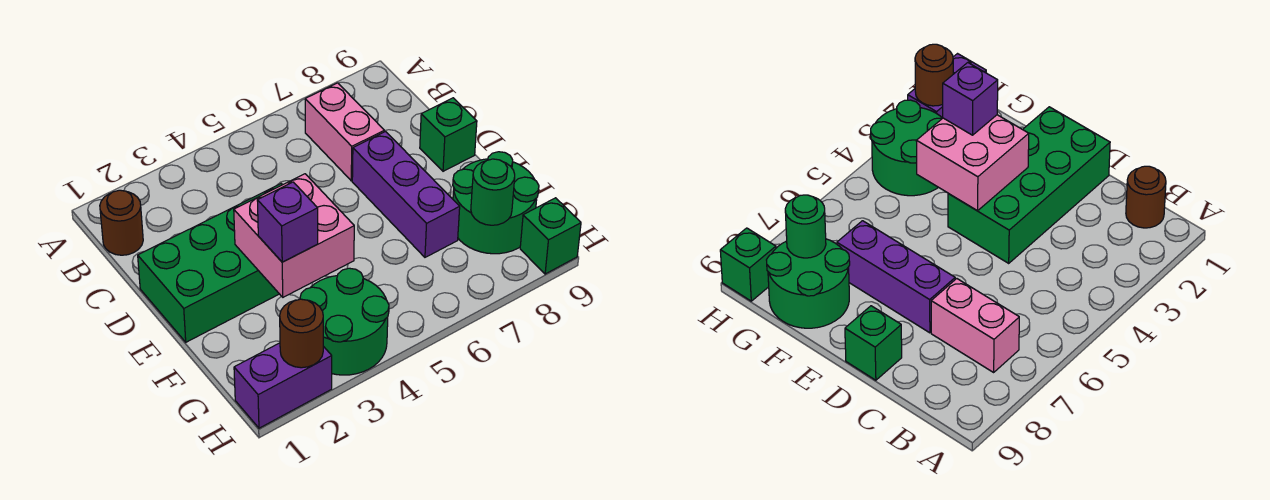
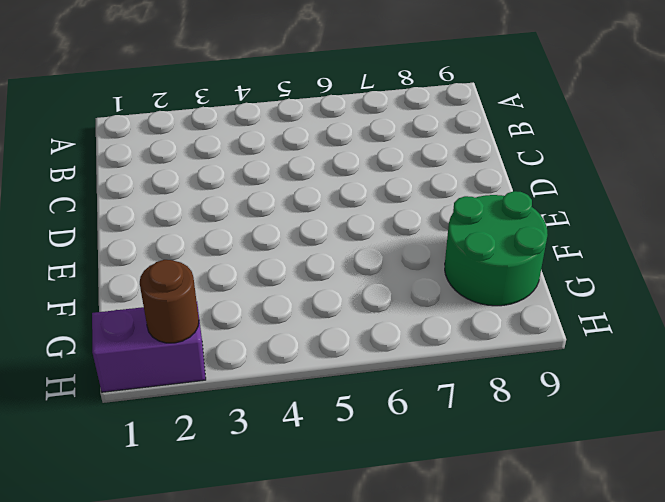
none -> brown 1x1 round brick [100,190,143,255]
none -> pink 1x2 brick [305,83,384,181]
none -> green 2x4 brick [138,184,282,342]

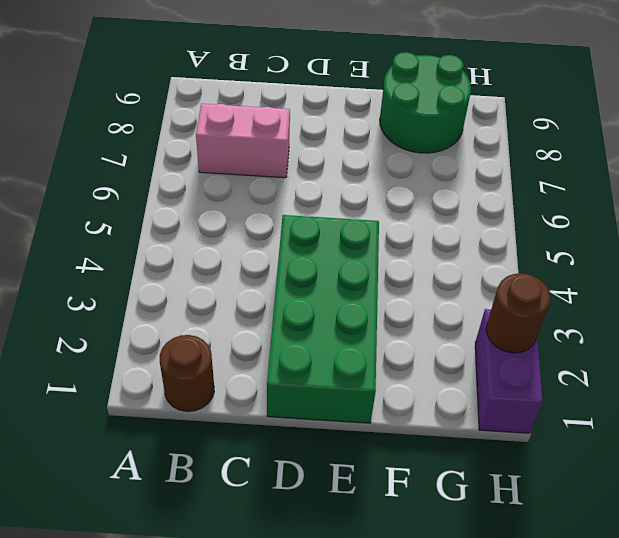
none -> purple 1x3 brick [352,132,460,257]
none -> green 1x1 brick [420,98,477,171]
none -> green 2x2 round brick [300,268,389,375]

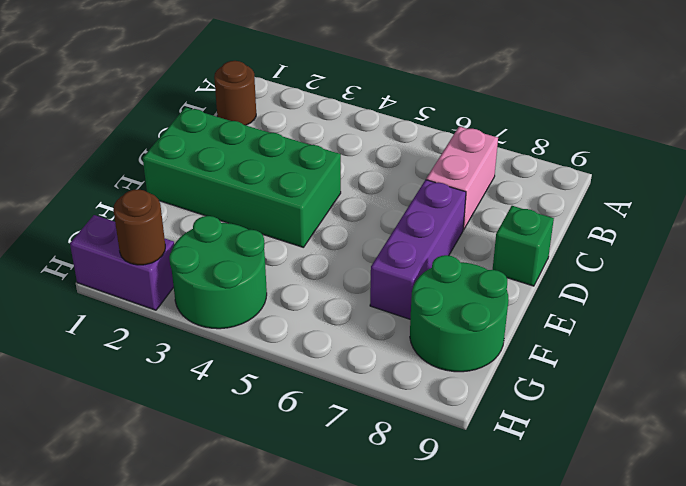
none -> green 1x1 brick [520,198,581,274]
none -> pink 2x2 brick [234,174,354,297]
none -> green 1x1 round brick [471,159,515,225]

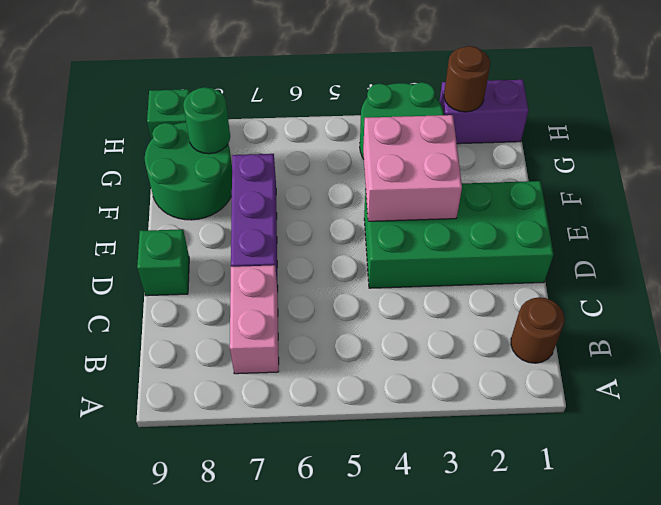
none -> purple 1x1 brick [257,182,318,262]

